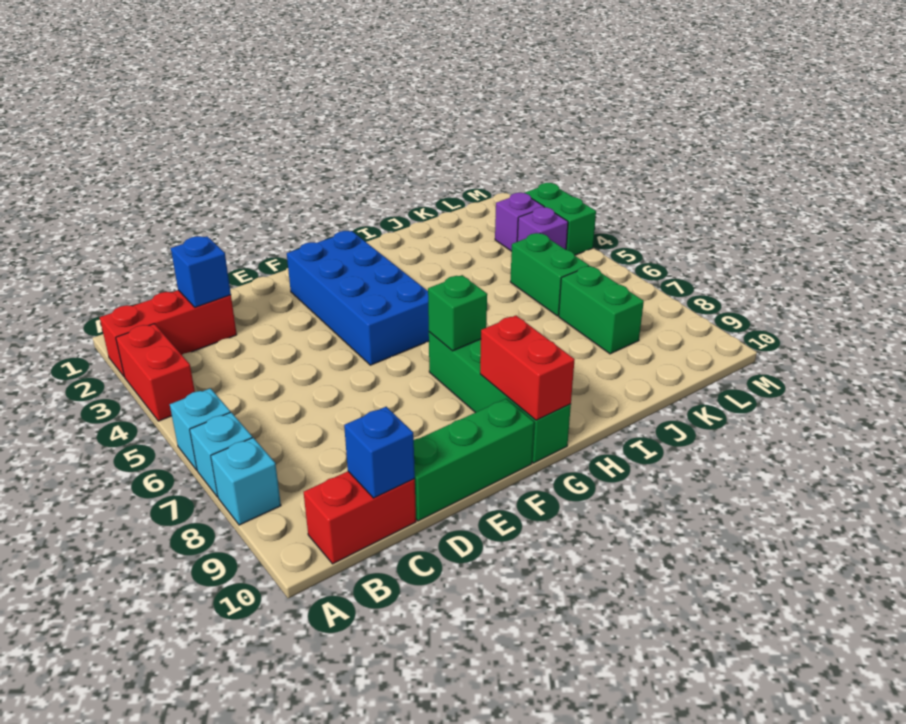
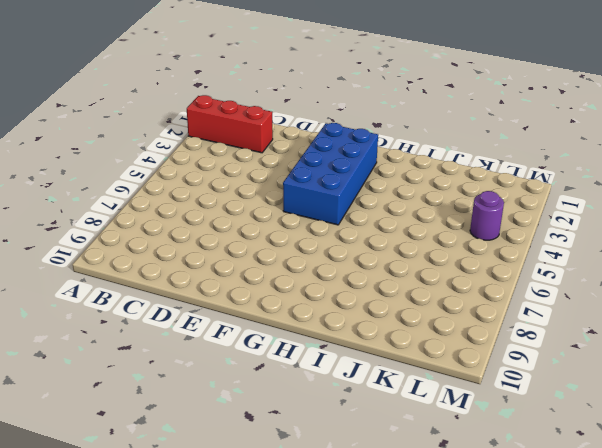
purple 1x1 round brick [470,191,504,240] -> purple 1x1 brick [517,207,568,250]
none -> red 1x2 brick [116,324,195,421]
none -> cyan 1x1 brick [170,388,230,470]
none -> cyan 1x1 brick [190,412,252,497]

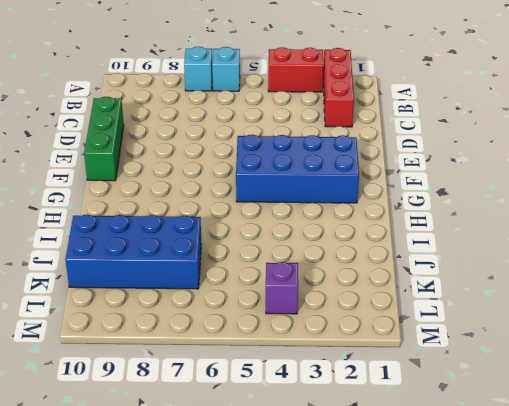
blue 2x4 brick [65,215,202,289] -> green 1x2 brick [559,266,644,354]
none -> cyan 1x1 brick [211,438,281,525]
none -> red 1x2 brick [304,471,416,564]
none -> green 1x4 brick [429,332,571,463]

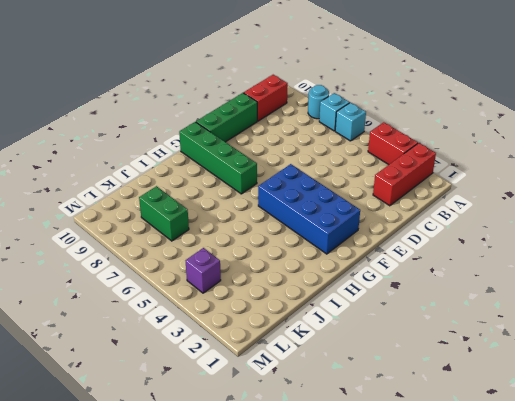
cyan 1x1 round brick [308,85,329,119] -> cyan 1x1 brick [211,438,281,525]
none -> green 1x2 brick [510,233,589,316]
none -> purple 1x1 brick [495,193,544,251]
none -> green 1x2 brick [525,183,596,255]

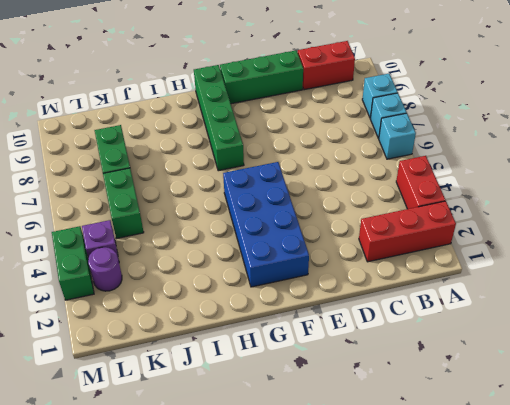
purple 1x1 round brick [88,247,122,291] -> purple 1x1 brick [495,193,544,251]
none -> blue 1x1 brick [171,236,231,308]
none -> blue 1x1 brick [344,407,415,498]
none -> green 1x1 brick [428,275,487,351]

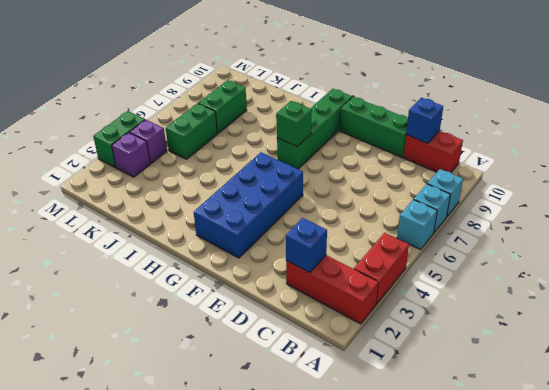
none -> red 1x2 brick [480,316,575,420]

